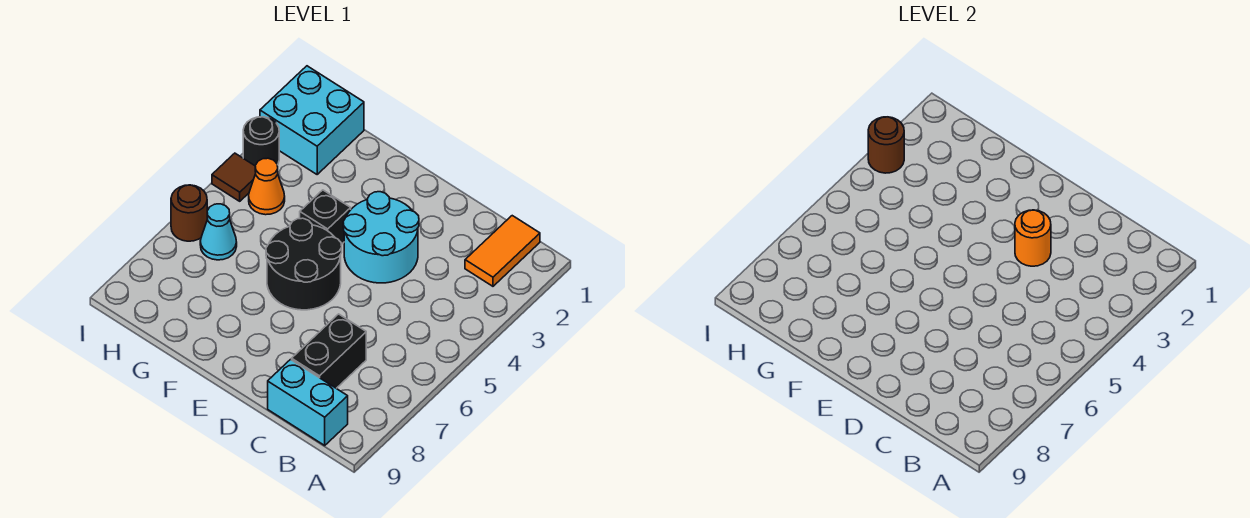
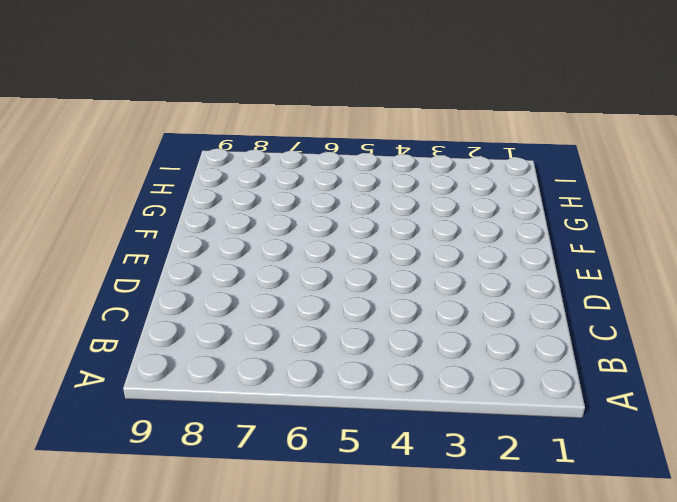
none -> orange 1x2 tile [465,216,540,286]
none -> cyan 1x2 brick [268,360,348,445]
none -> black 1x2 brick [292,314,366,388]

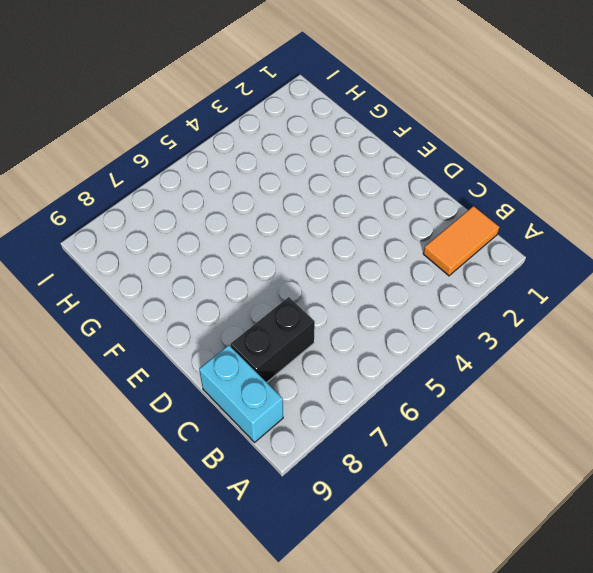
none -> cyan 2x2 round brick [343,192,419,283]
none -> black 2x2 round brick [266,218,342,310]
none -> black 1x1 brick [300,190,351,245]

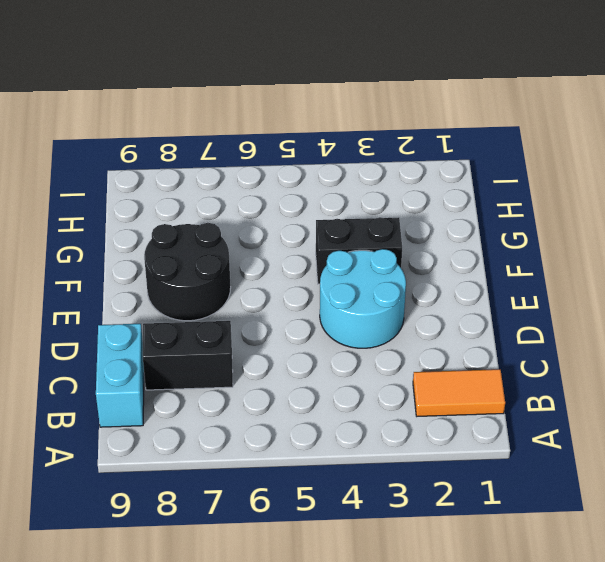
black 2x2 round brick [144,223,231,321] -> black 2x2 round brick moved to [266,218,342,310]
black 1x2 brick [316,217,402,284] -> black 1x1 brick [300,190,351,245]
none -> cyan 2x2 brick [260,66,364,174]
none -> orange 1x1 cone [249,158,285,215]
none -> cyan 1x1 cone [200,204,237,260]

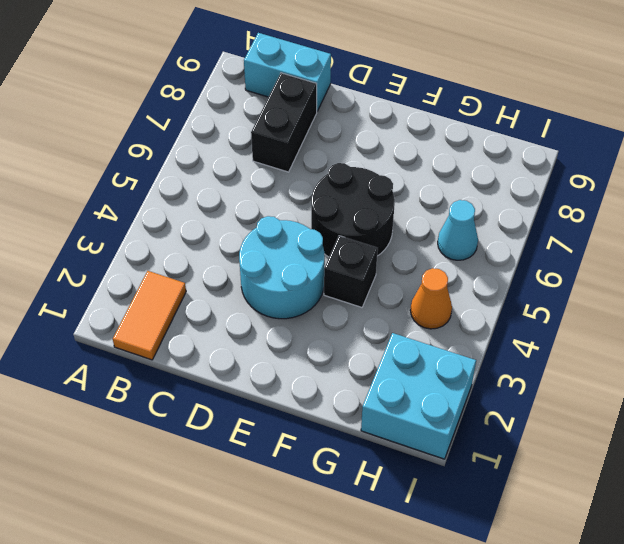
none -> black 1x1 round brick [243,117,279,166]
none -> brown 1x1 tile [212,153,256,201]
none -> brown 1x1 round brick [171,185,207,241]

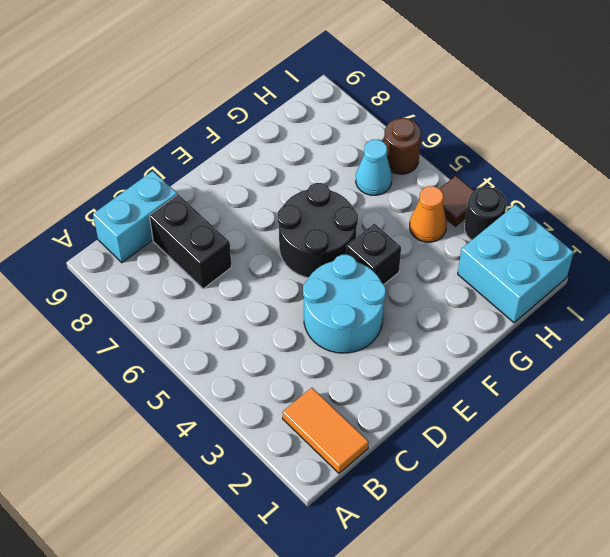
none -> orange 1x1 round brick [1015,210,1051,266]
none -> brown 1x1 round brick [868,117,904,173]

